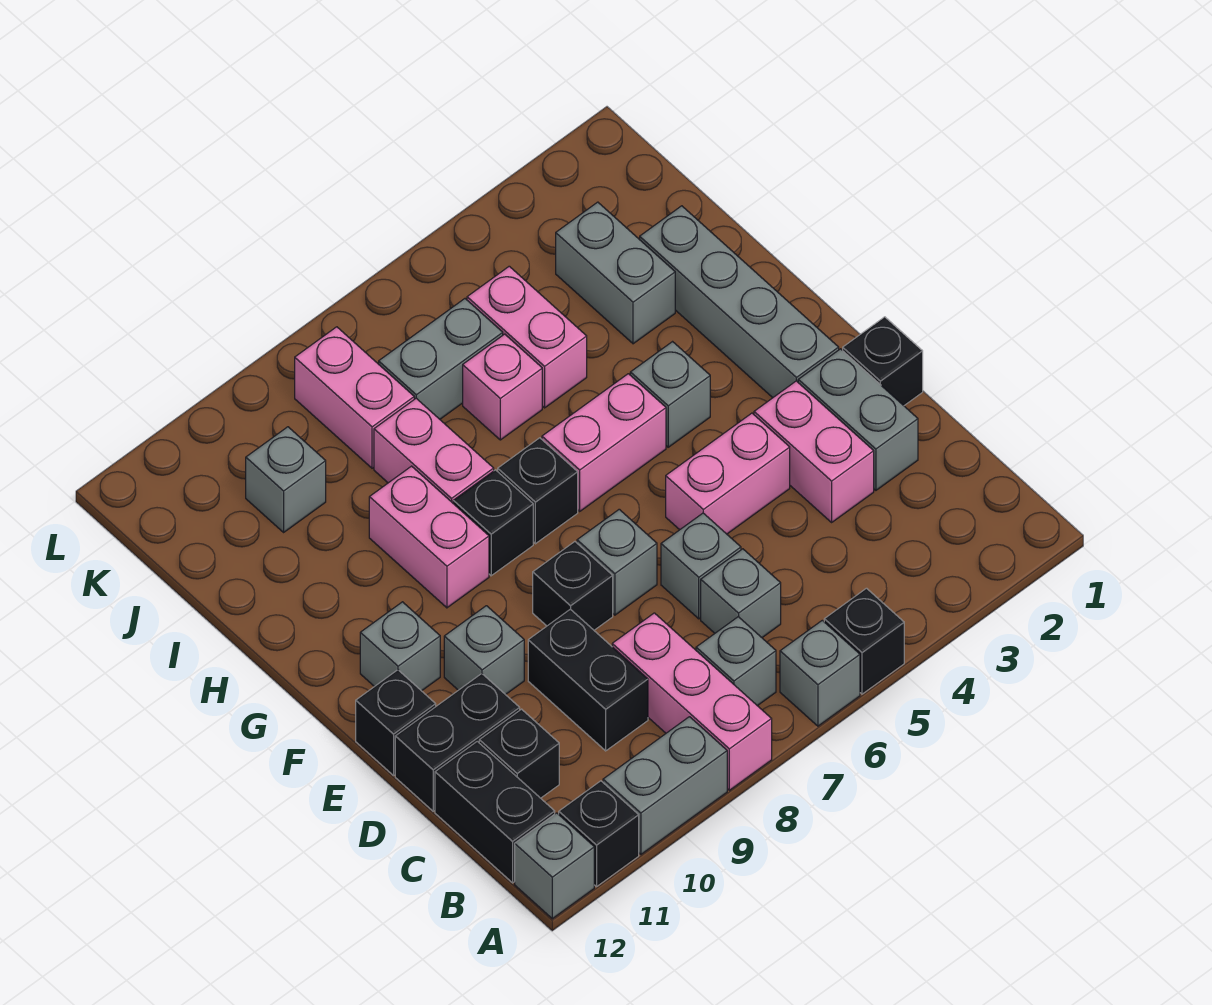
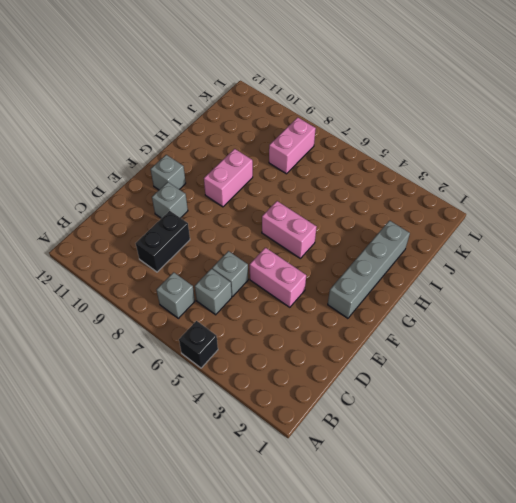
none -> grey 1x1 brick [780,620,860,726]
none -> pink 1x3 brick [612,613,772,790]
none -> grey 1x2 brick [603,717,727,854]
none -> black 1x1 brick [559,781,639,886]

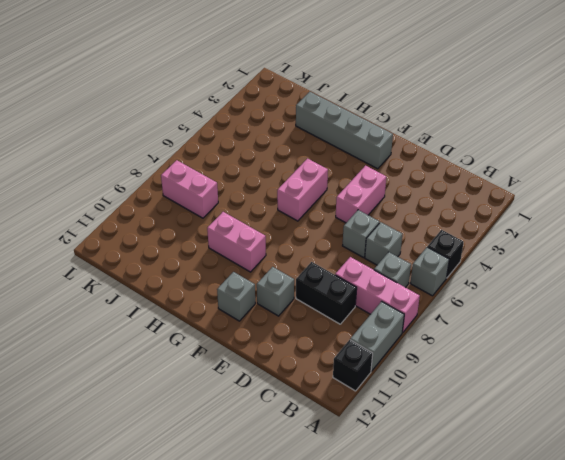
none -> grey 1x1 brick [515,813,594,919]
none -> black 1x2 brick [435,741,555,883]
none -> black 1x1 brick [479,709,559,798]
none -> grey 1x2 brick [798,349,918,490]

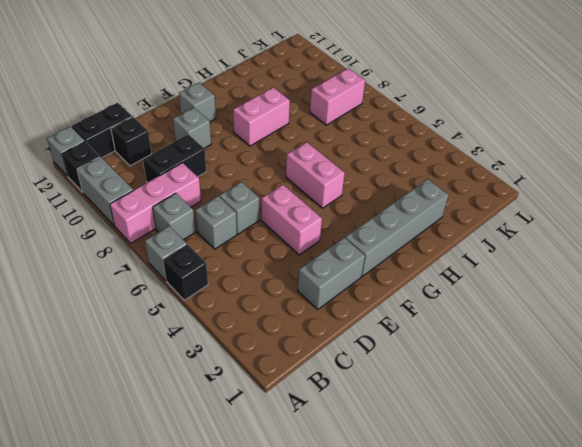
none -> pink 1x2 brick [754,381,874,522]
none -> black 1x2 brick [395,674,520,811]
none -> black 1x1 brick [843,317,923,406]
none -> grey 1x1 brick [577,509,657,615]

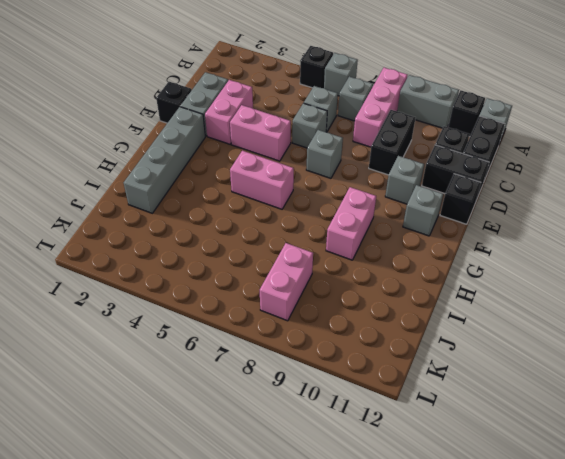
none -> black 1x1 brick [533,542,613,630]
none -> grey 1x1 brick [630,342,710,447]
none -> black 1x1 brick [498,438,578,544]
none -> black 1x1 brick [453,470,533,576]

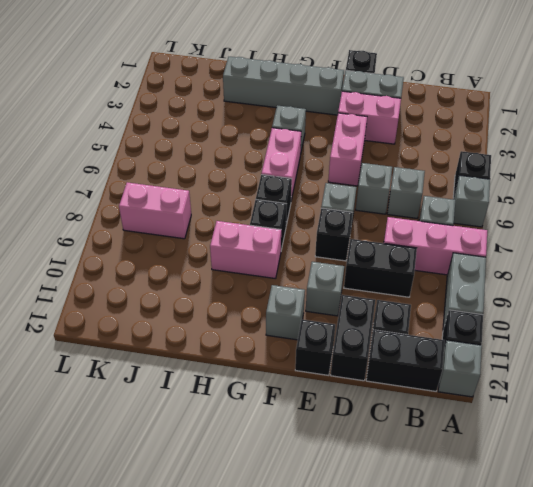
none -> pink 1x2 brick [374,398,494,503]
none -> grey 1x2 brick [556,202,675,344]
none -> pink 1x2 brick [467,266,587,408]
none -> pink 1x1 brick [463,334,542,440]

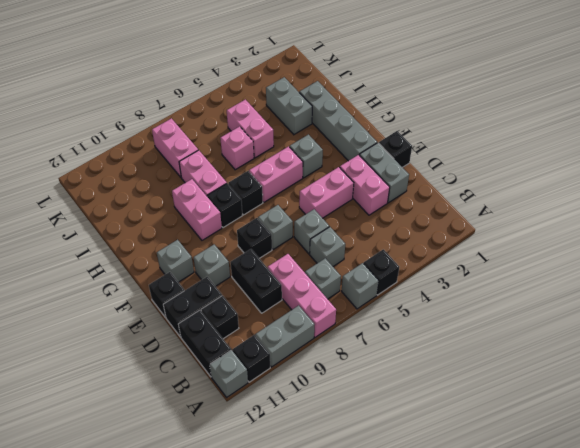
none -> grey 1x2 brick [379,299,503,419]
none -> grey 1x1 brick [246,427,326,532]

